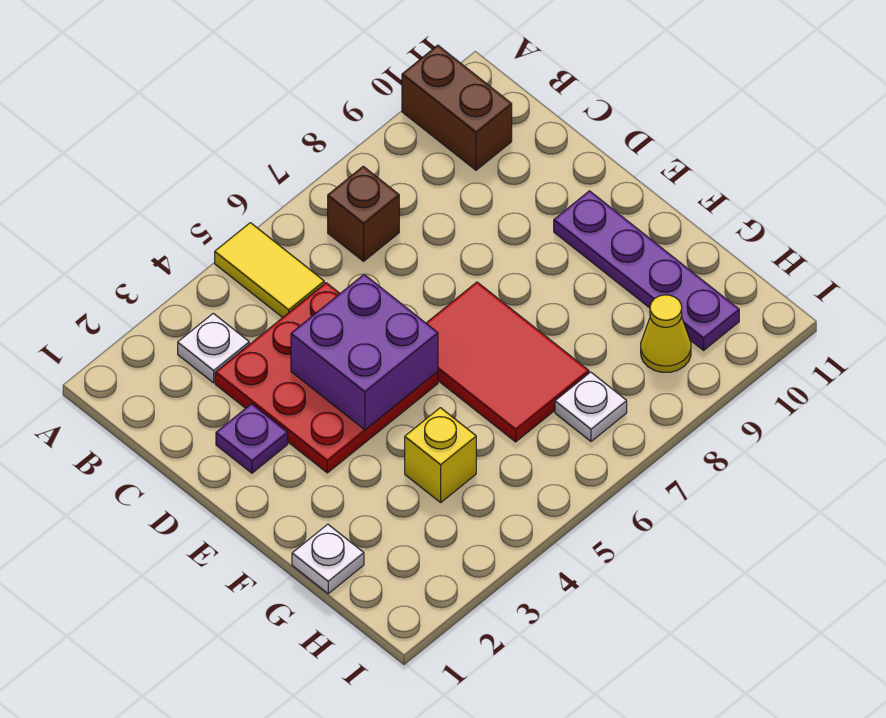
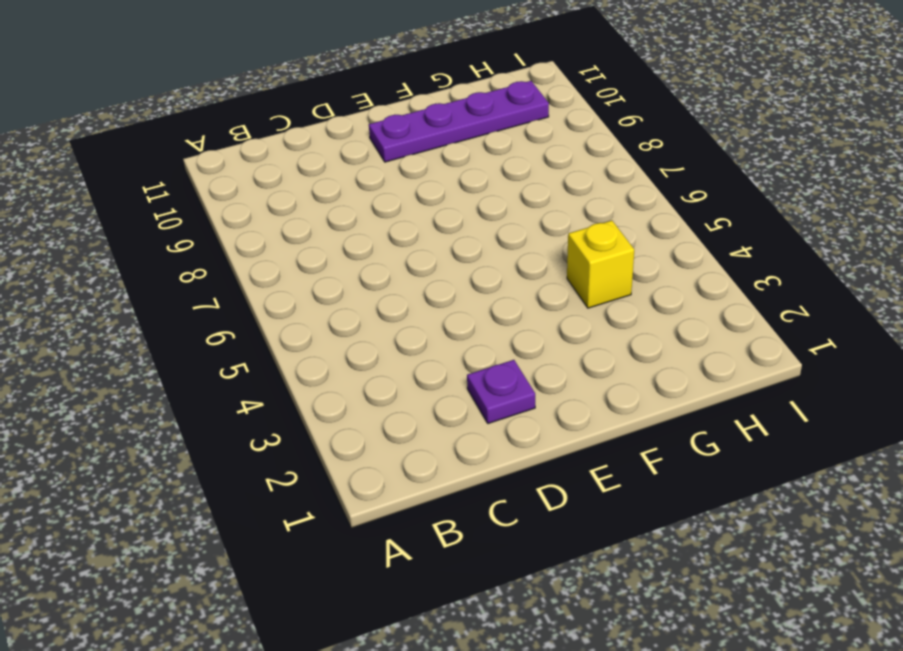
none -> yellow 1x2 tile [215,223,324,318]
none -> brown 1x2 brick [402,45,512,170]
none -> white 1x1 plate [178,313,249,383]

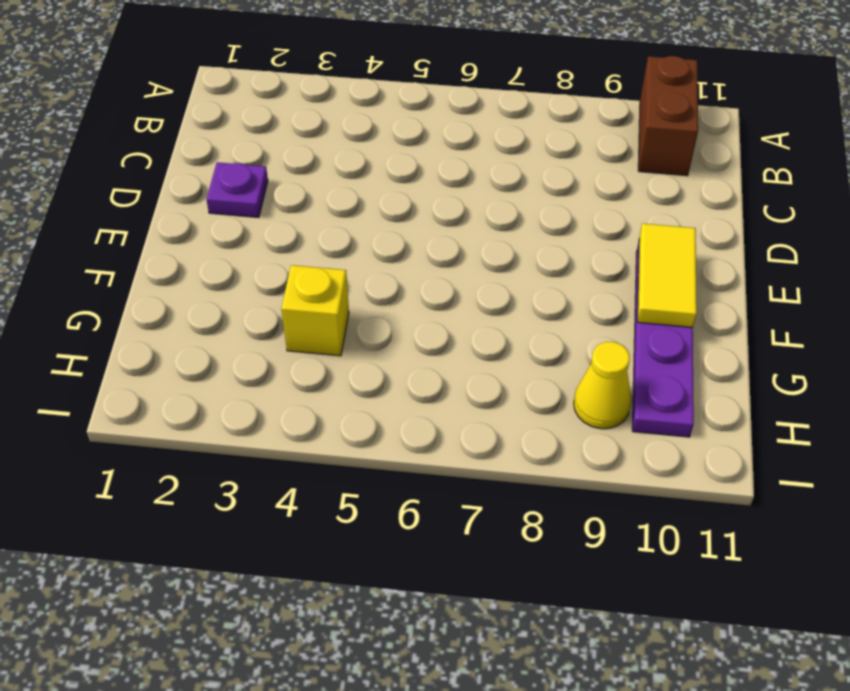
yellow 1x2 tile [638,223,697,327] -> yellow 1x2 tile moved to [215,223,324,318]
none -> white 1x1 plate [178,313,249,383]
none -> brown 1x1 brick [328,166,399,261]
none -> red 3x3 plate [215,283,438,473]

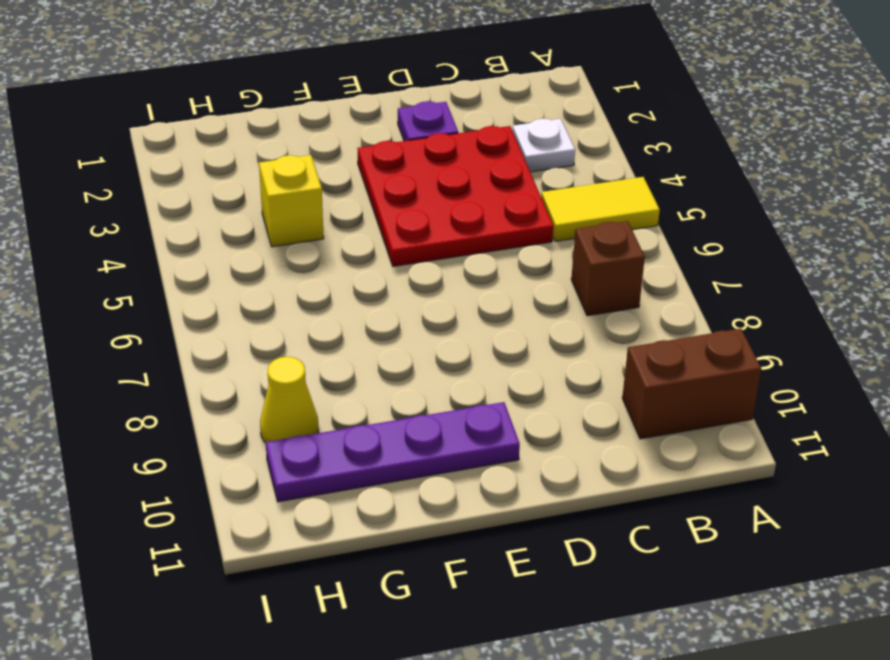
none -> red 2x3 tile [426,282,589,442]
none -> white 1x1 plate [292,524,364,594]
none -> white 1x1 plate [555,372,627,441]

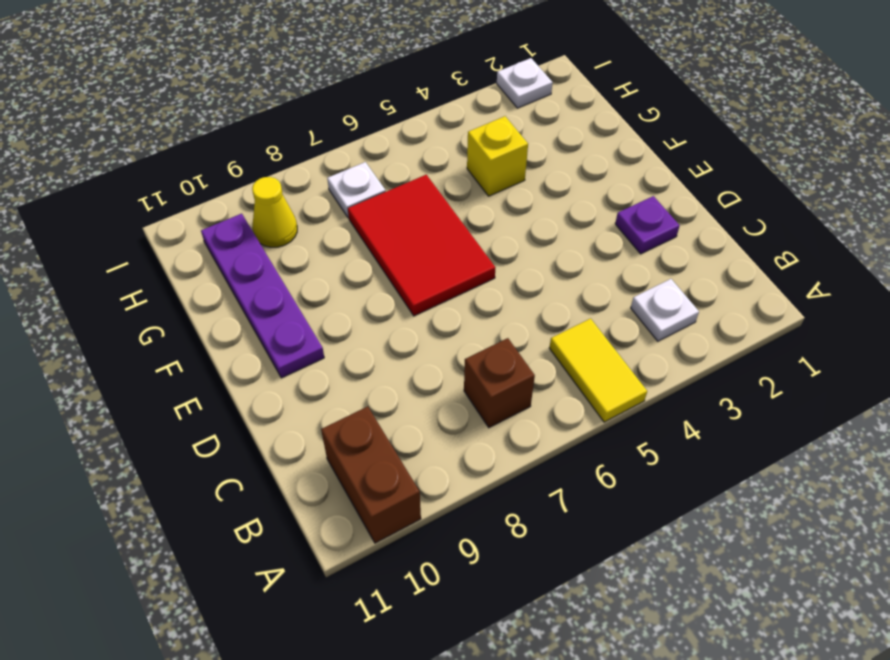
white 1x1 plate [497,58,553,108] -> white 1x1 plate moved to [292,524,364,594]
none -> red 3x3 plate [215,283,438,473]
none -> purple 2x2 brick [291,275,438,430]

